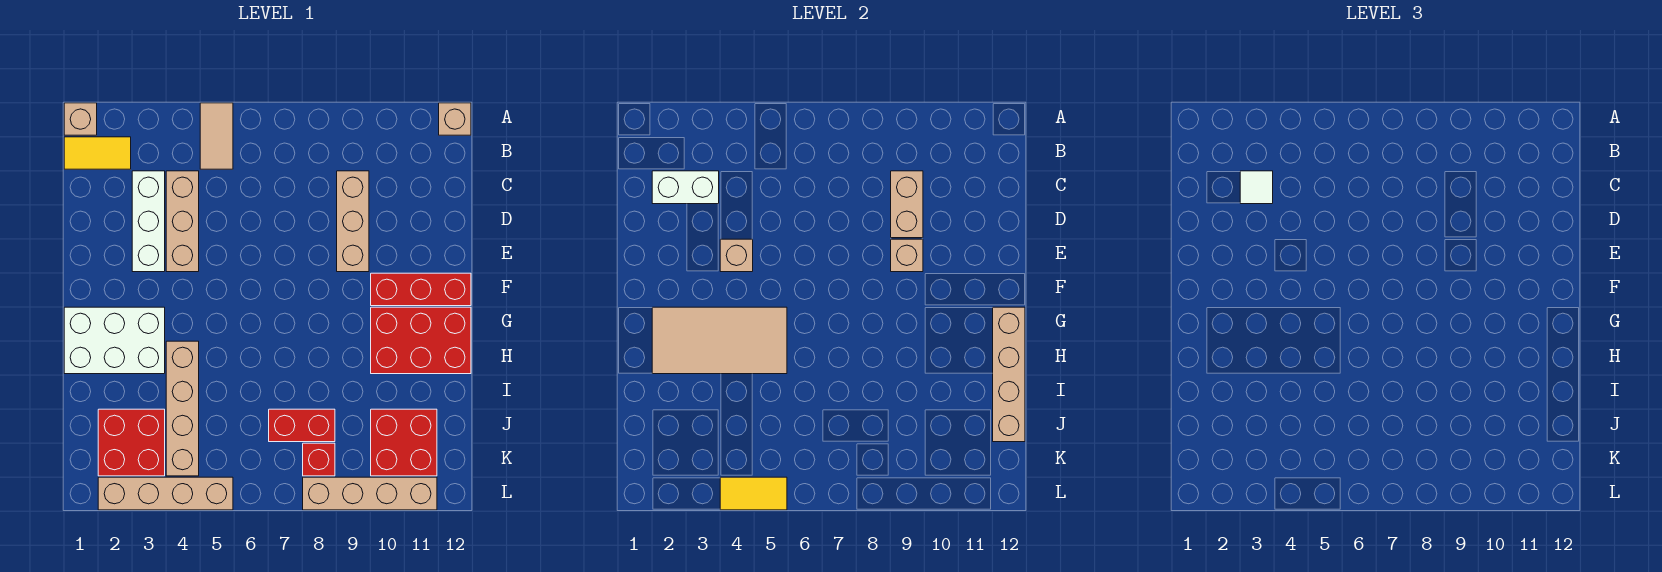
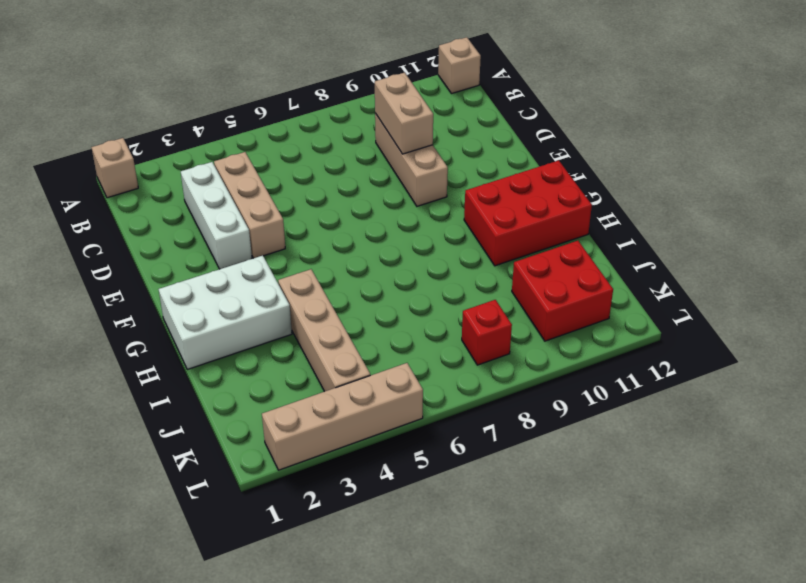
none -> tan 1x2 tile [200,103,233,169]
none -> yellow 1x2 tile [64,137,131,169]
none -> red 1x3 brick [371,273,471,306]

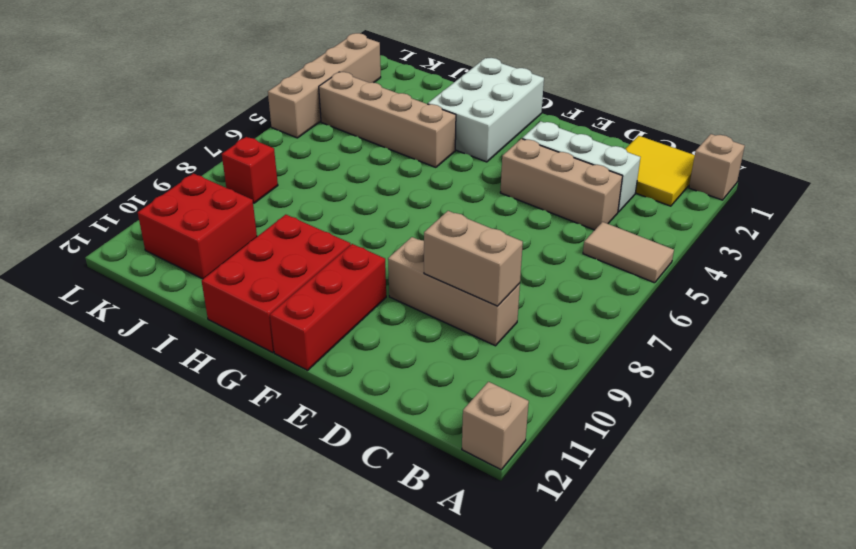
yellow 2x2 tile [626,136,695,206] -> yellow 1x2 tile [64,137,131,169]
none -> red 2x2 brick [98,409,165,476]
none -> red 1x2 brick [269,409,335,442]
none -> tan 1x4 brick [303,477,437,510]

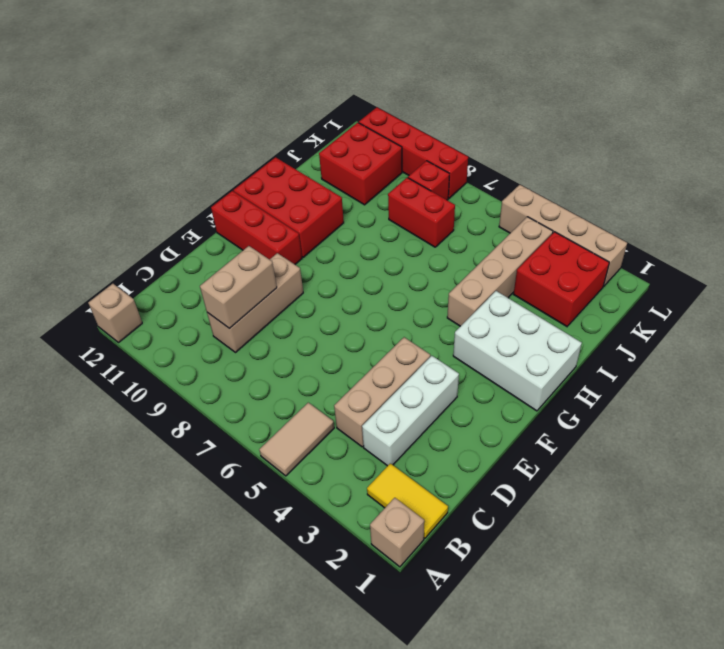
red 1x4 brick [359,107,468,198] -> tan 1x4 brick [303,477,437,510]
none -> white 1x2 brick [652,171,719,204]
none -> tan 1x1 brick [720,239,753,272]
none -> tan 1x1 brick [891,239,923,272]

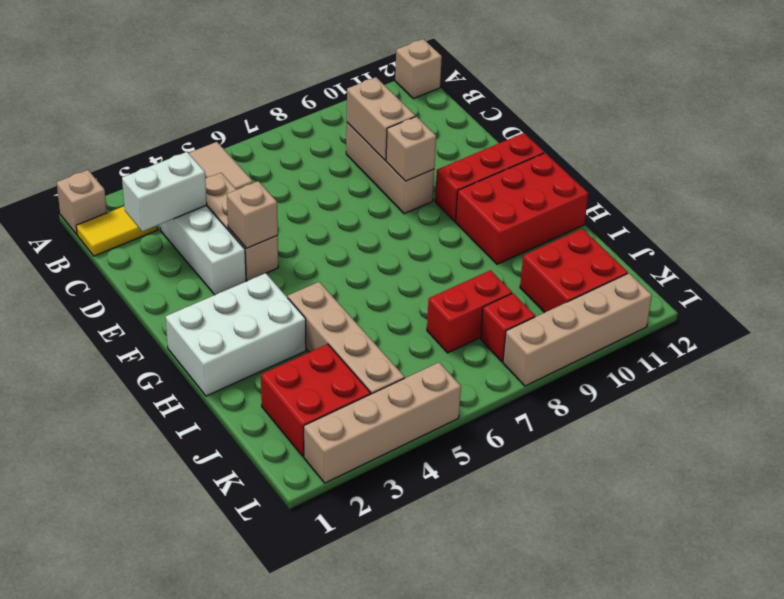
none -> tan 2x4 tile [652,307,787,374]
none -> tan 1x4 brick [993,307,1025,442]
none -> yellow 1x2 tile [720,477,787,510]

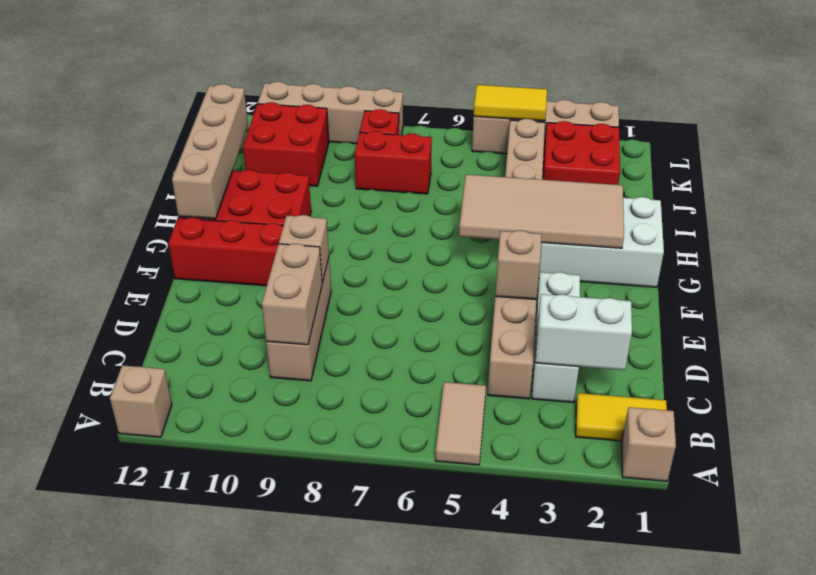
none -> white 1x1 tile [1240,171,1273,204]

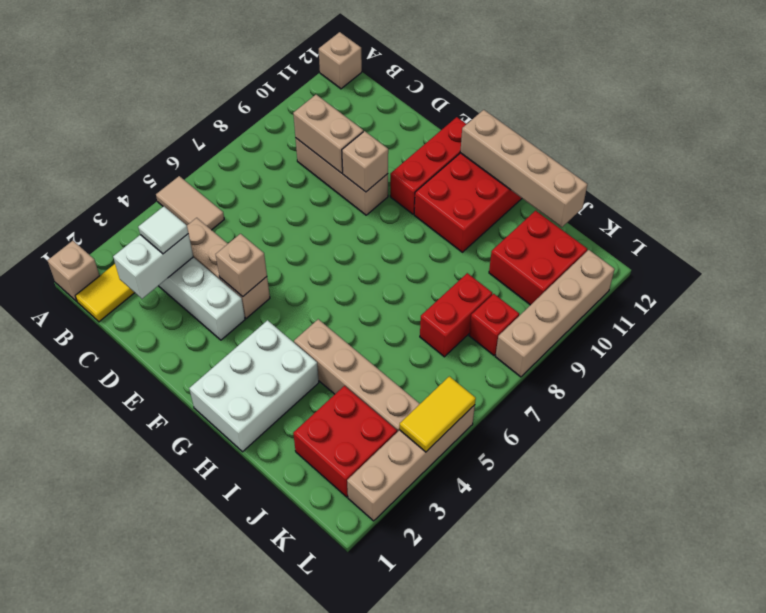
none -> tan 2x4 tile [652,307,787,374]

